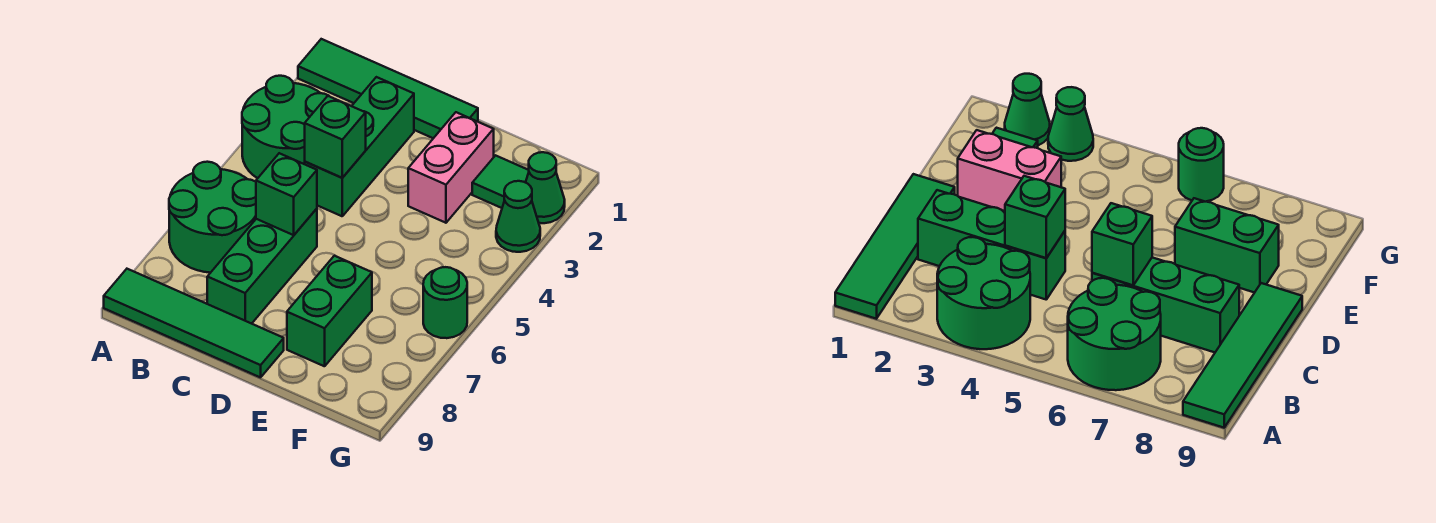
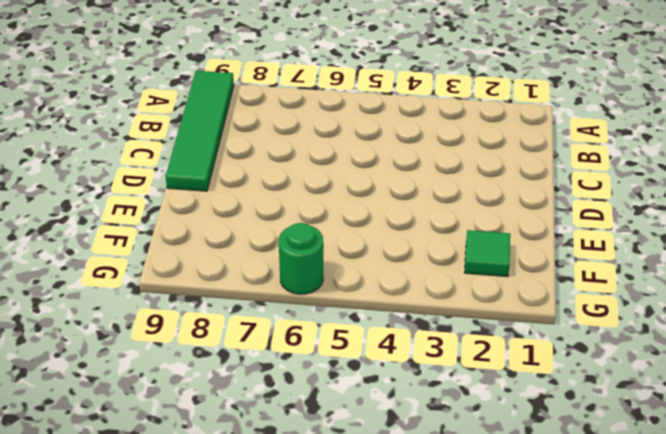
none -> green 1x4 tile [298,39,478,138]
none -> green 2x2 round brick [242,76,329,178]
none -> green 2x2 round brick [169,162,256,273]

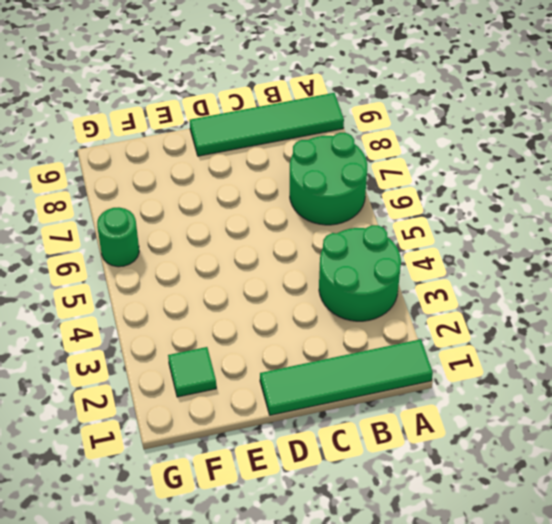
none -> green 1x3 brick [305,77,414,216]
none -> green 1x3 brick [207,209,317,324]
none -> pink 1x2 brick [408,112,494,223]

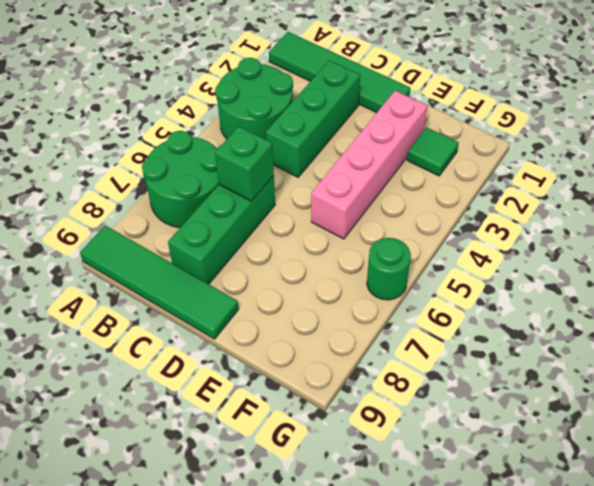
pink 1x4 brick [311,91,428,239] -> pink 1x2 brick [408,112,494,223]
none -> green 1x2 brick [287,256,372,366]
none -> green 1x1 cone [526,152,565,223]
none -> green 1x1 cone [496,181,540,252]

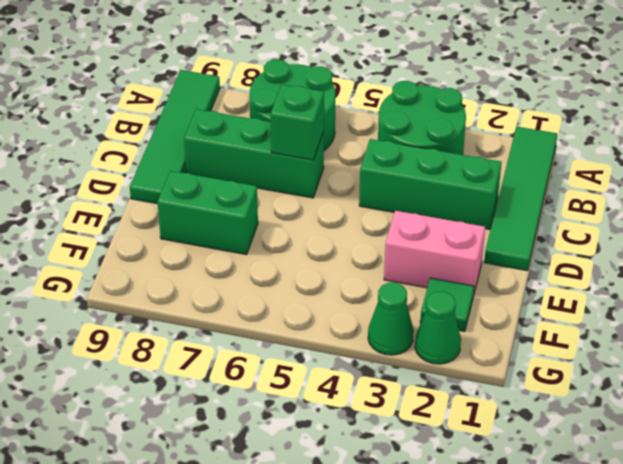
none -> green 1x1 round brick [423,267,467,338]
none -> green 1x1 brick [305,96,366,178]

